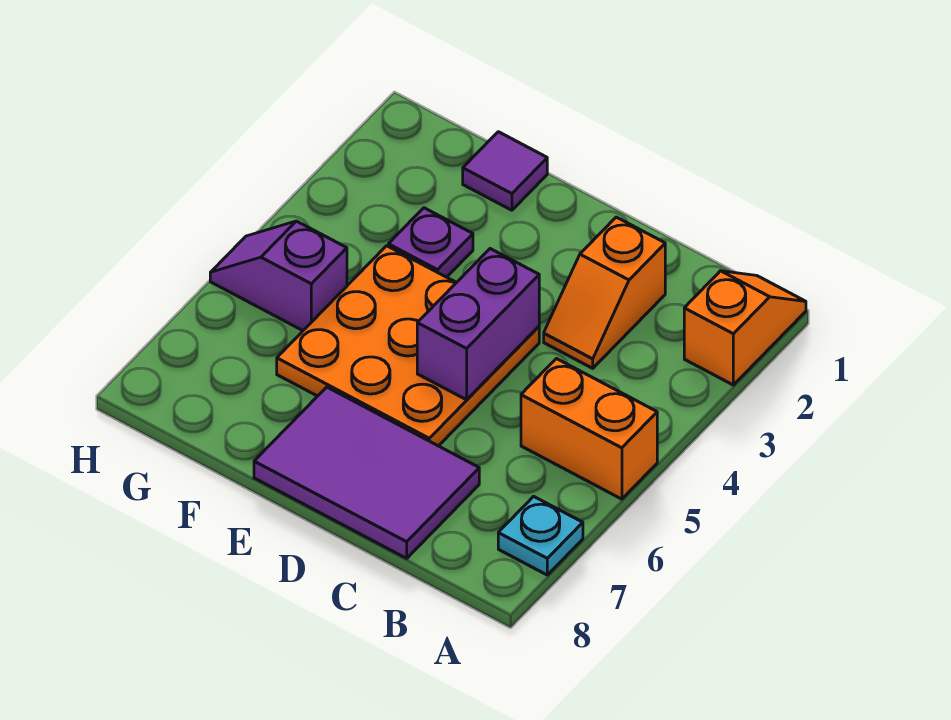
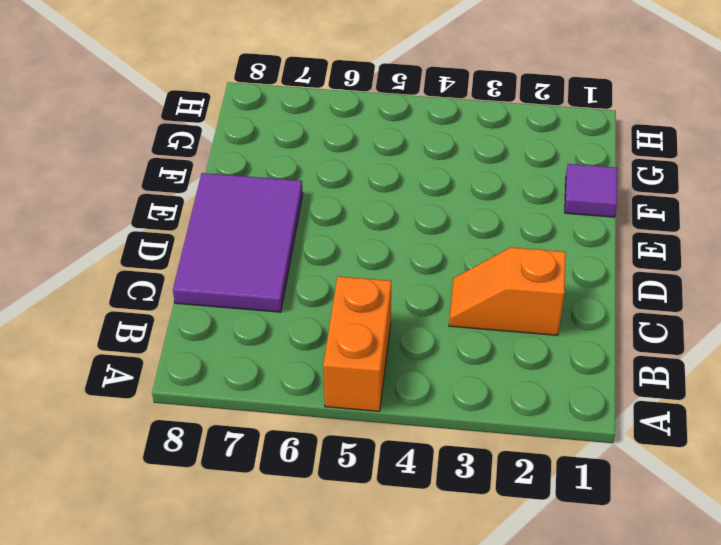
none -> orange 1x2 slope [684,271,806,385]
none -> cyan 1x1 plate [498,496,583,575]

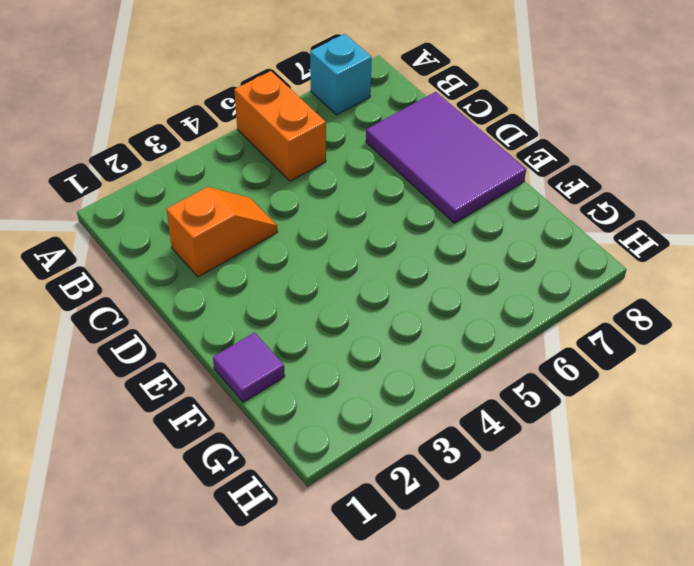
cyan 1x1 brick [310,34,372,115] -> cyan 1x1 plate [498,496,583,575]
none -> orange 1x2 slope [684,271,806,385]
none -> orange 3x3 plate [277,246,539,446]

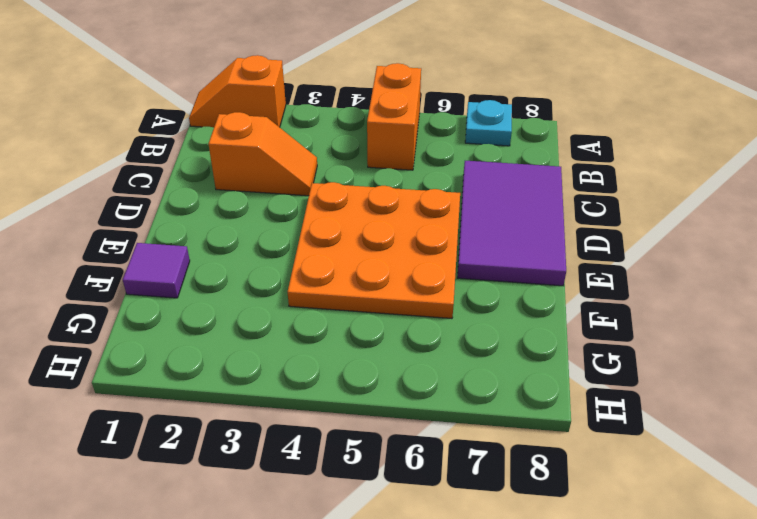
none -> purple 1x1 plate [388,208,473,277]
none -> purple 1x2 slope [210,221,347,331]

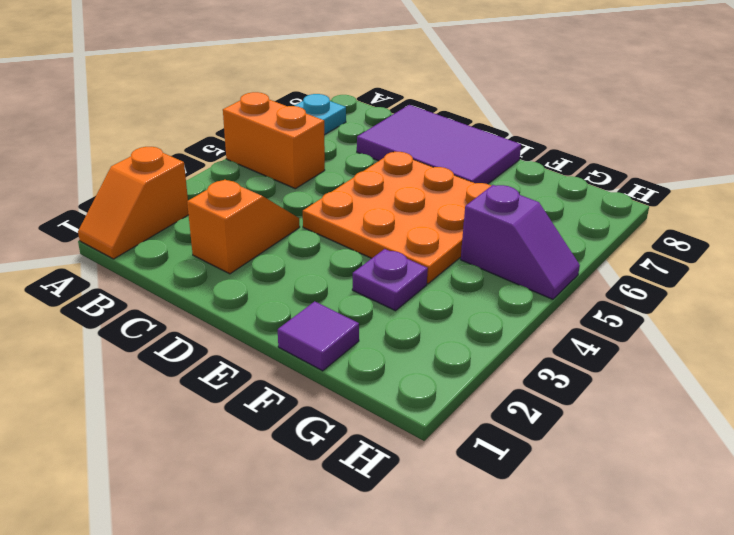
none -> purple 1x2 brick [417,249,539,400]

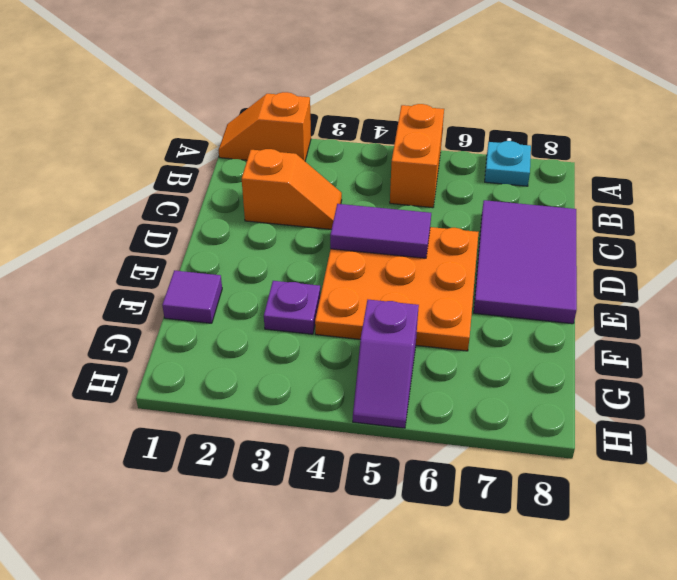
purple 1x2 tile [330,204,431,258] -> purple 1x2 brick [417,249,539,400]

